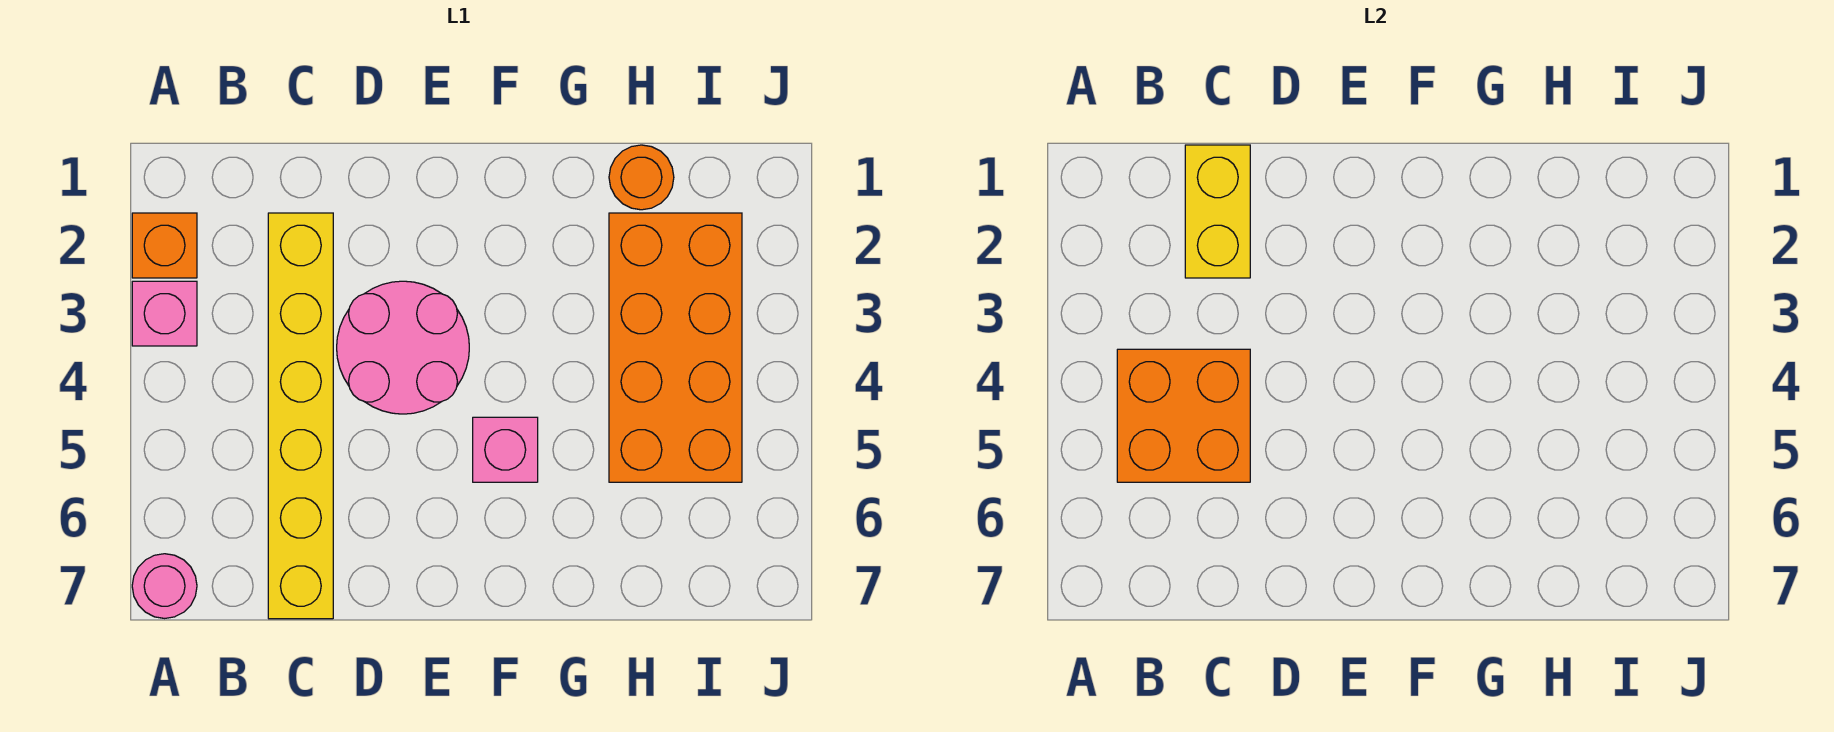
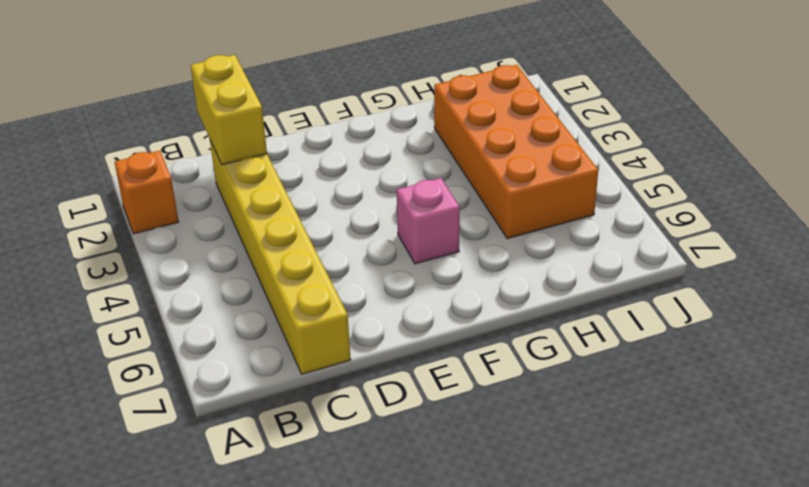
none -> pink 1x1 brick [132,281,197,346]
none -> pink 1x1 round brick [132,554,197,618]

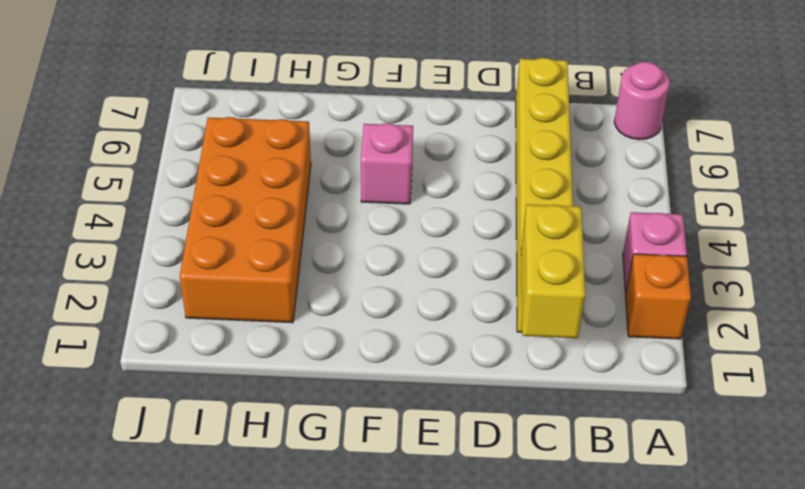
none -> pink 2x2 round brick [337,281,469,414]
none -> orange 1x1 round brick [609,145,674,210]

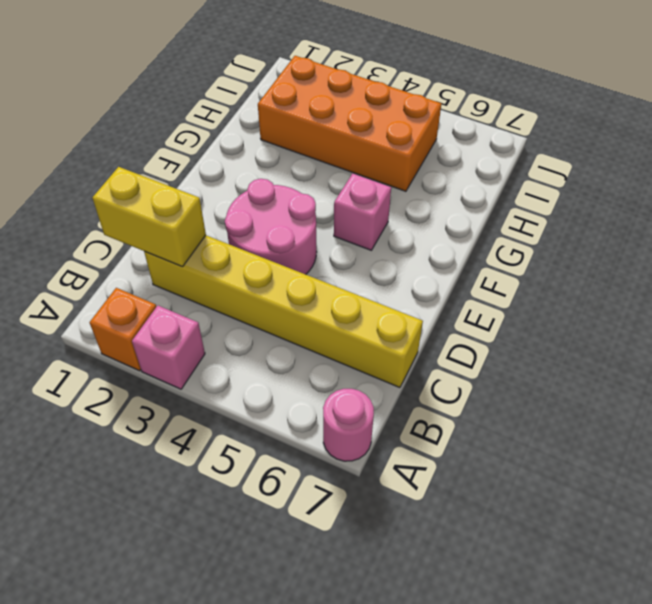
none -> orange 1x1 round brick [609,145,674,210]
none -> orange 2x2 brick [1117,349,1250,482]

